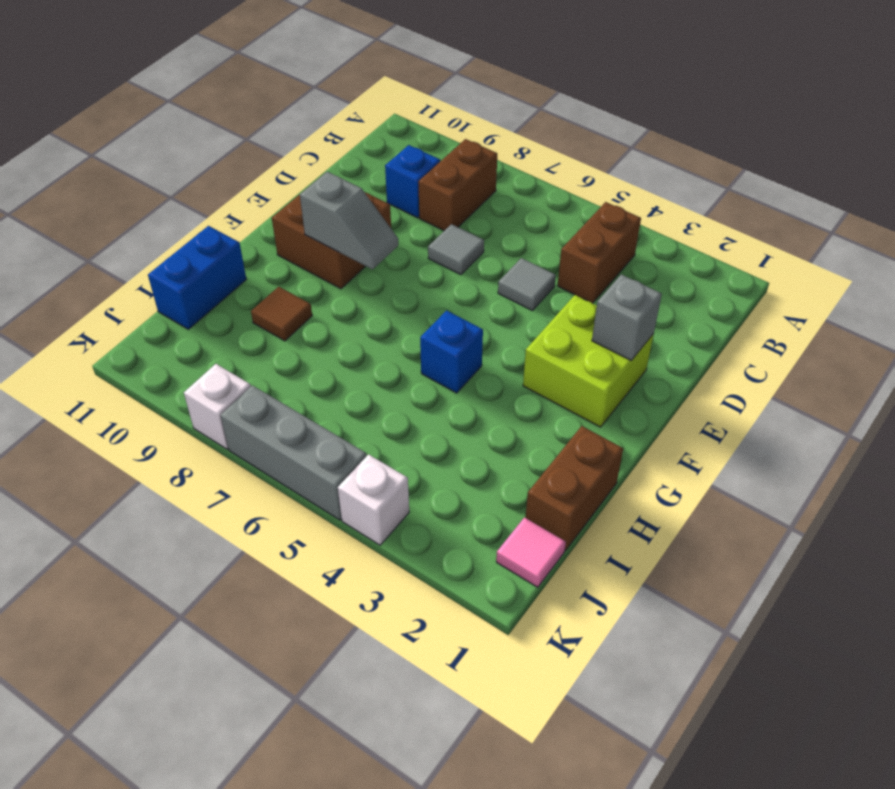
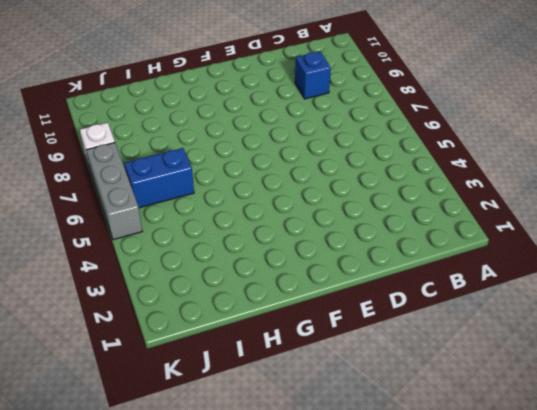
blue 1x2 brick [124,148,194,208] -> blue 1x2 brick moved to [148,226,246,329]
none -> brown 1x2 brick [558,202,641,303]
none -> brown 1x2 brick [418,139,497,231]
none -> grey 1x1 tile [498,258,556,310]

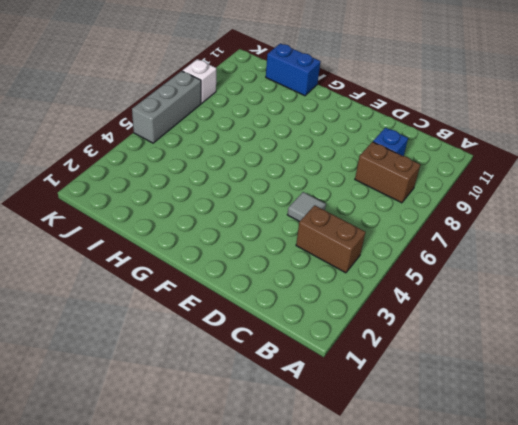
none -> grey 1x1 tile [428,224,484,275]
none -> lime 2x2 brick [523,295,654,427]
none -> brown 2x2 brick [272,173,391,289]

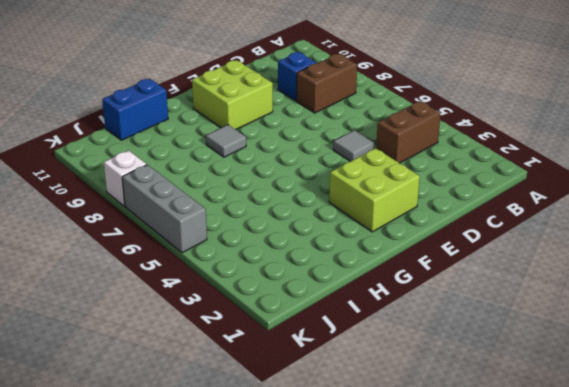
lime 2x2 brick [192,60,273,130] -> brown 2x2 brick [272,173,391,289]
grey 1x1 tile [206,125,246,157] -> grey 1x1 tile moved to [428,224,484,275]
none -> blue 1x1 brick [420,311,483,393]
none -> brown 1x2 brick [525,426,623,550]
none -> brown 1x1 tile [251,287,312,341]

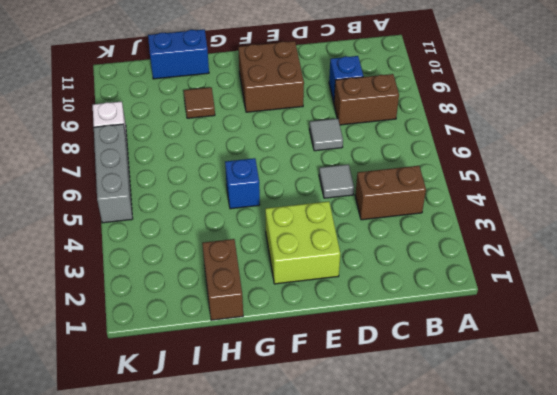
brown 1x2 brick [202,239,243,320] -> brown 1x2 brick turned to [525,426,623,550]
none -> pink 1x1 tile [496,517,566,587]
none -> white 1x1 brick [338,454,409,545]
none -> grey 1x1 brick [592,274,662,360]

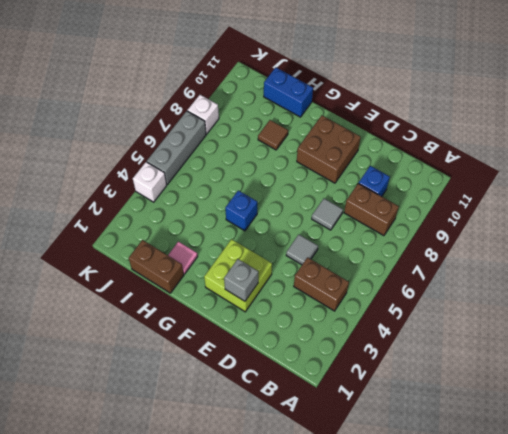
pink 1x1 tile [168,242,198,274] -> pink 1x1 tile moved to [496,517,566,587]
none -> grey 1x2 slope [300,172,398,269]

